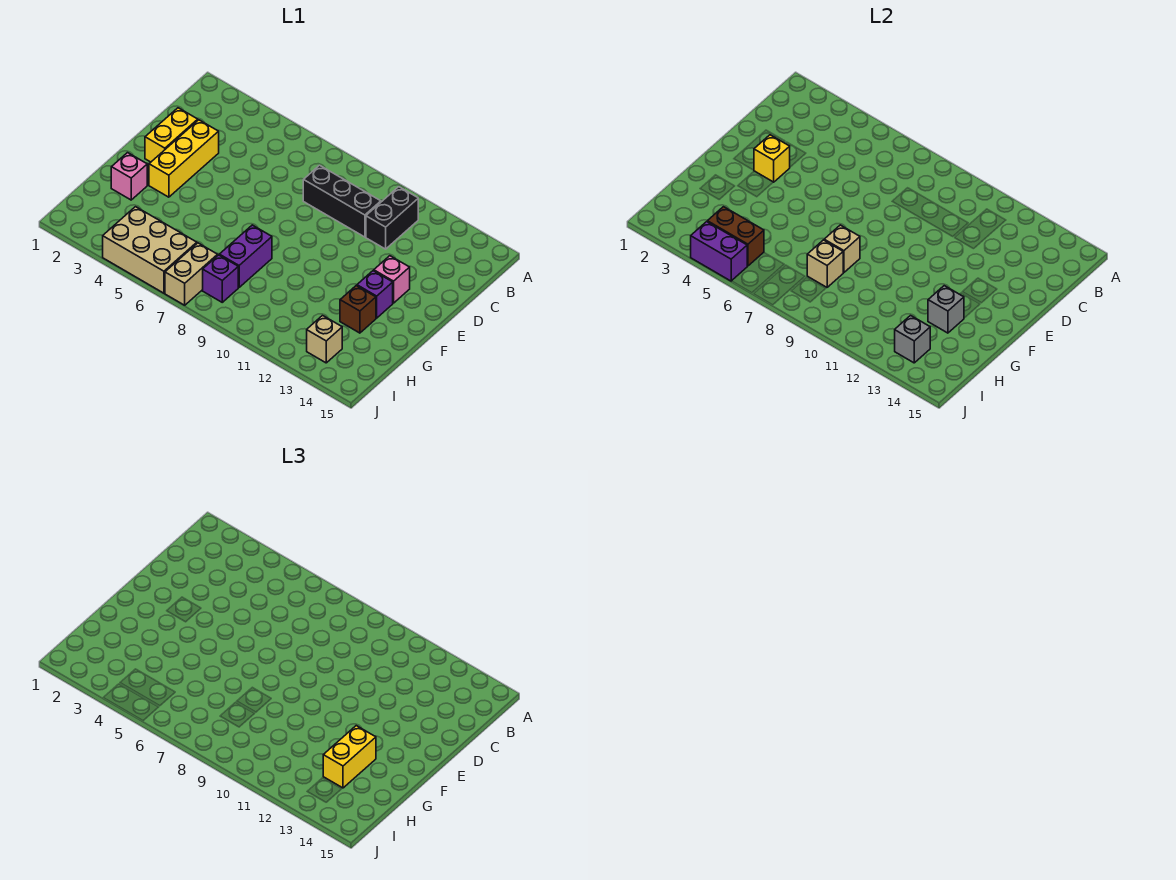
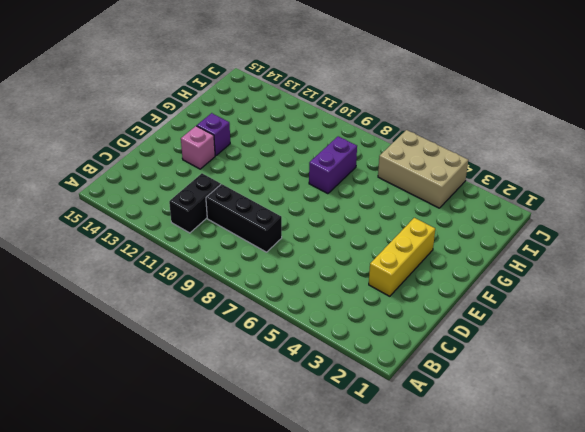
none -> yellow 1x2 brick [145,108,198,162]
none -> pink 1x1 brick [111,153,147,200]
none -> brown 1x1 brick [340,286,376,333]

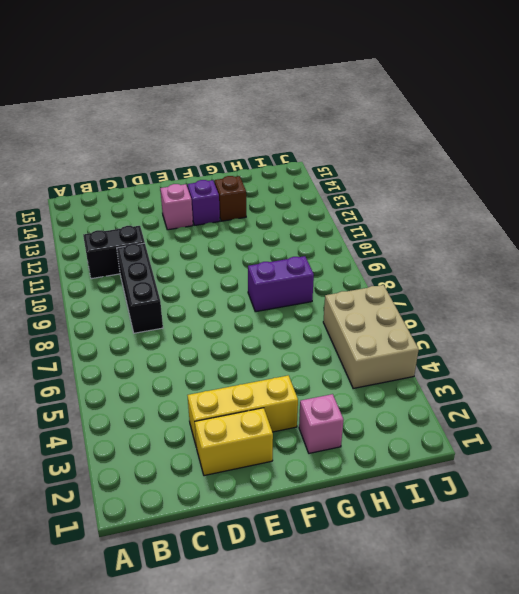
none -> tan 1x2 brick [165,243,218,305]
none -> purple 1x1 brick [203,255,238,302]
none -> tan 1x1 brick [307,316,342,363]

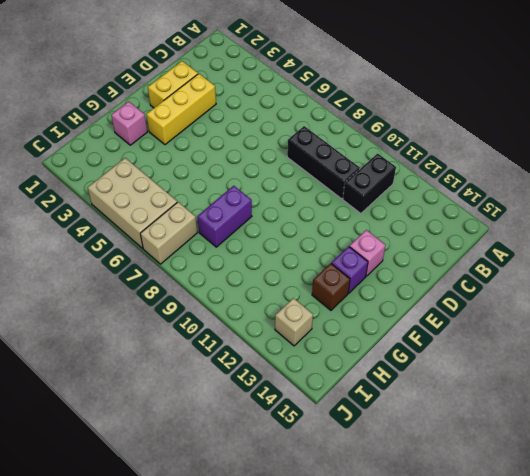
none -> purple 1x1 brick [203,255,238,302]
none -> yellow 1x1 brick [754,135,790,182]
none -> tan 1x1 brick [824,225,860,273]

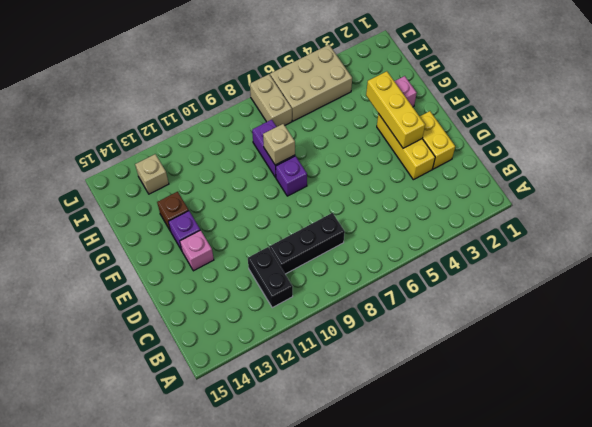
yellow 1x3 brick [366,71,425,148] -> yellow 1x1 brick [754,135,790,182]
purple 1x1 brick [276,156,307,196] -> purple 1x1 brick moved to [203,255,238,302]
none -> grey 1x1 brick [928,286,964,333]
none -> tan 1x1 brick [807,240,843,287]
none -> brown 1x2 brick [707,207,764,266]

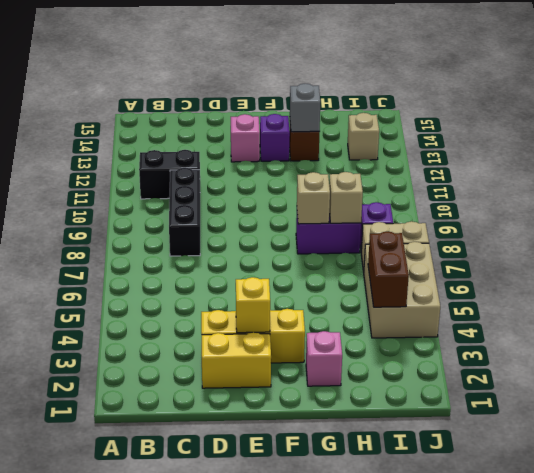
none -> grey 1x1 brick [895,316,930,363]
none -> purple 1x2 brick [691,222,747,281]
none -> yellow 1x2 brick [323,726,376,788]

